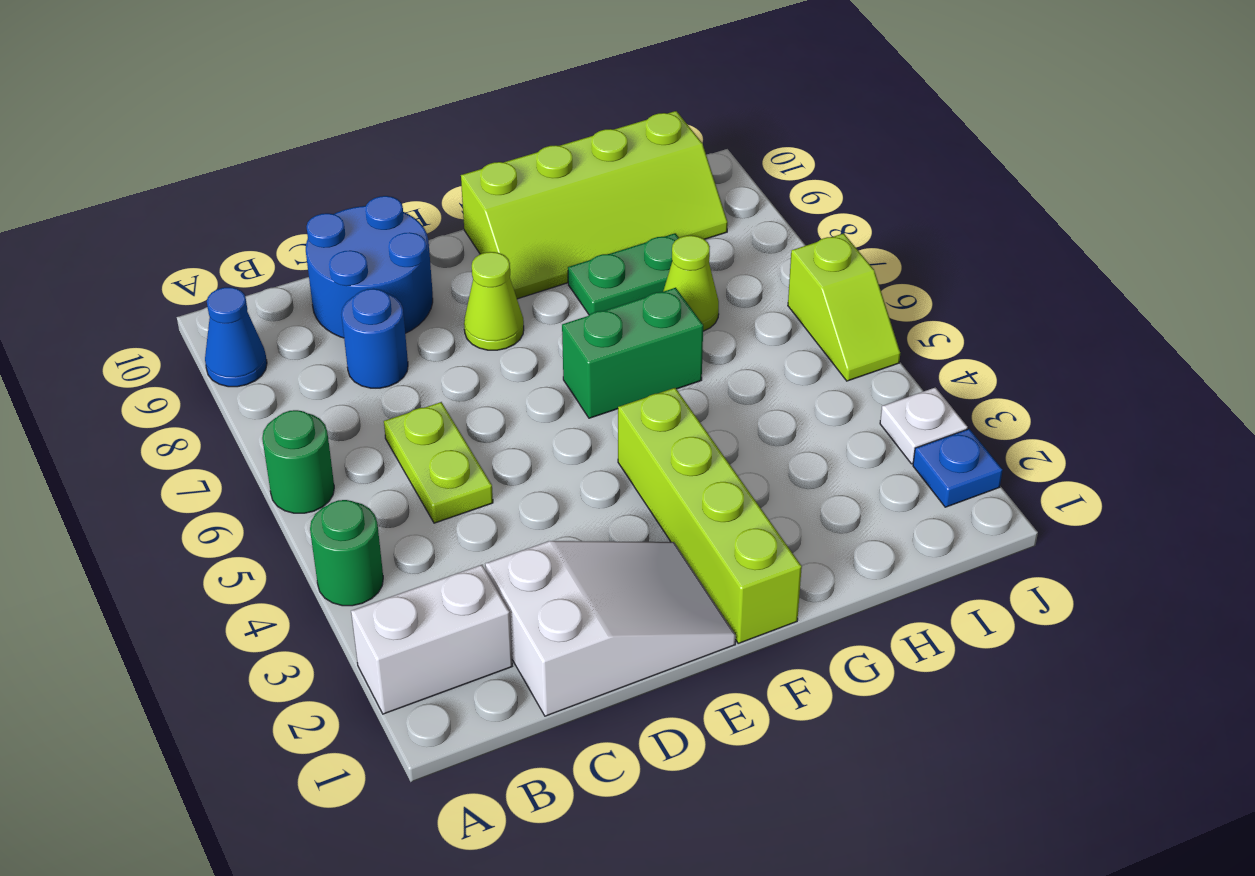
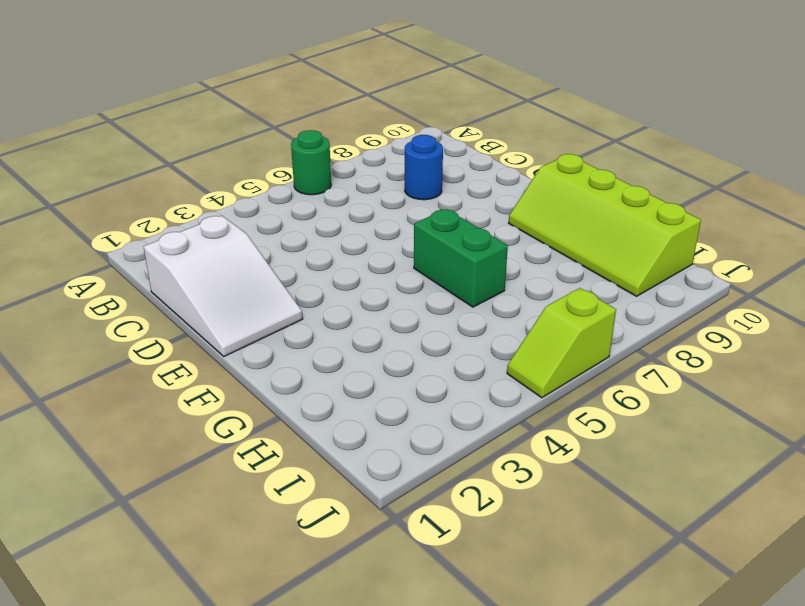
none -> white 1x2 brick [351,565,512,714]
none -> green 1x1 round brick [310,500,383,606]
none -> blue 1x1 cone [205,287,267,387]

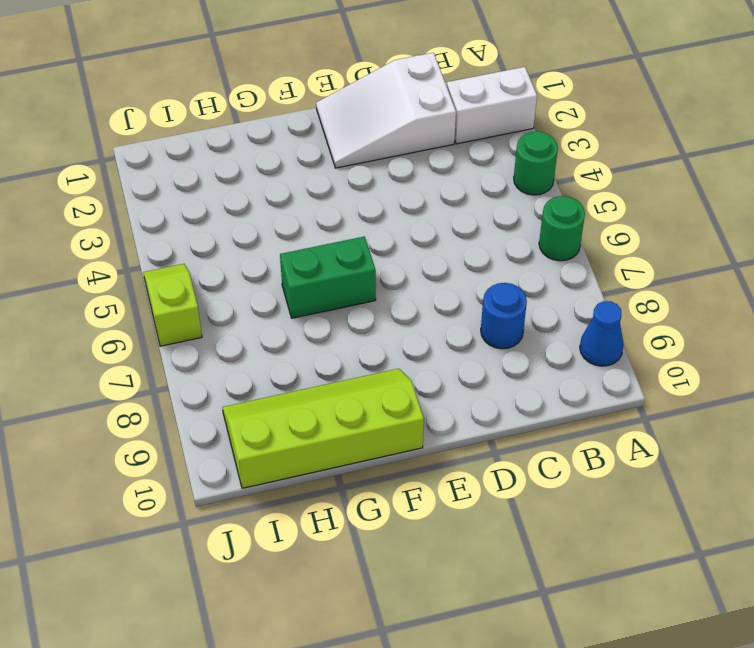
none -> lime 1x2 plate [384,402,493,523]
none -> blue 2x2 round brick [306,196,433,338]
none -> lime 1x1 cone [464,252,524,350]

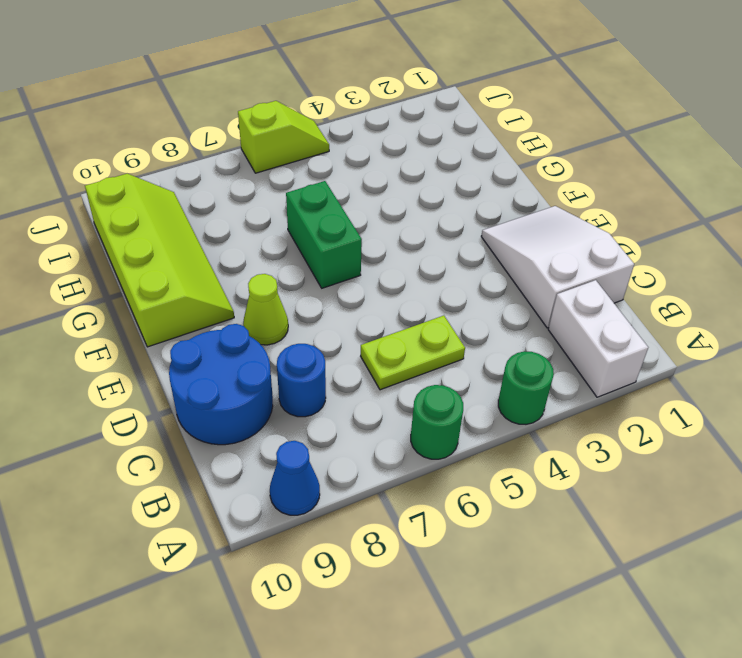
none -> lime 1x4 brick [618,388,802,643]
none -> green 1x2 plate [568,233,679,315]
none -> lime 1x1 cone [663,236,719,331]

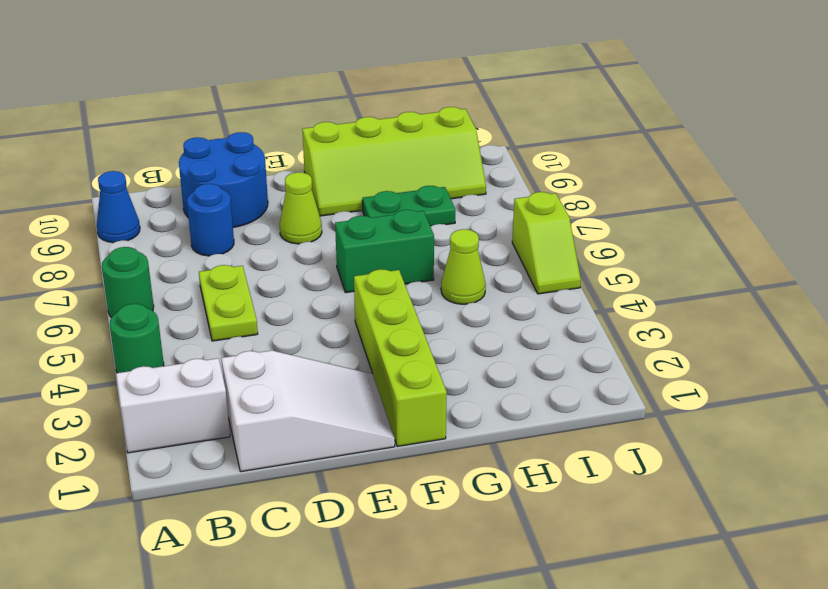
lime 1x1 cone [441,229,486,304] -> lime 1x1 cone moved to [663,236,719,331]
none -> blue 1x1 plate [913,429,1003,507]
none -> white 1x1 plate [880,387,968,464]

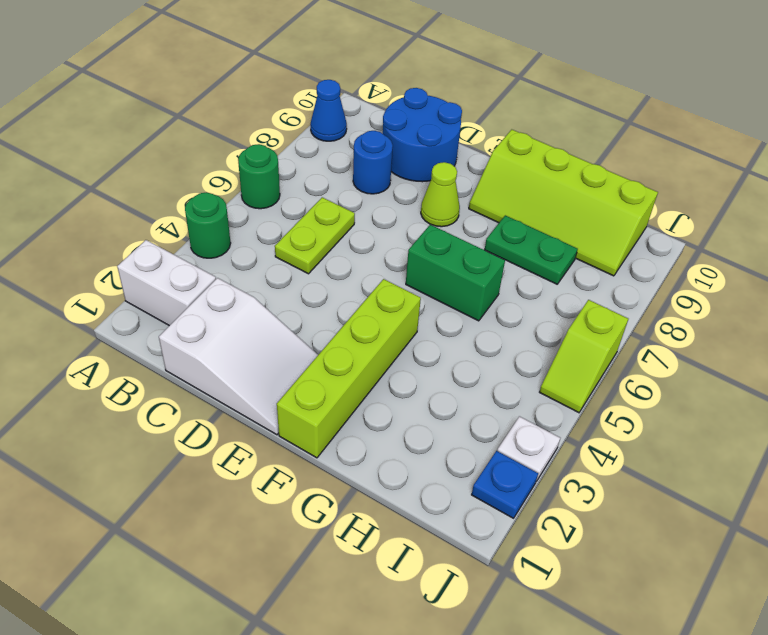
none -> lime 1x1 cone [663,236,719,331]

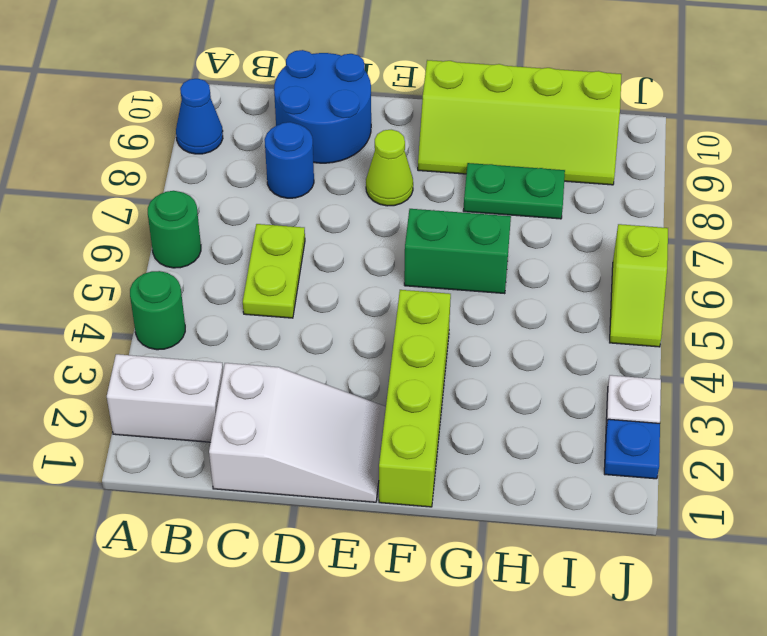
none -> lime 1x1 cone [663,236,719,331]

